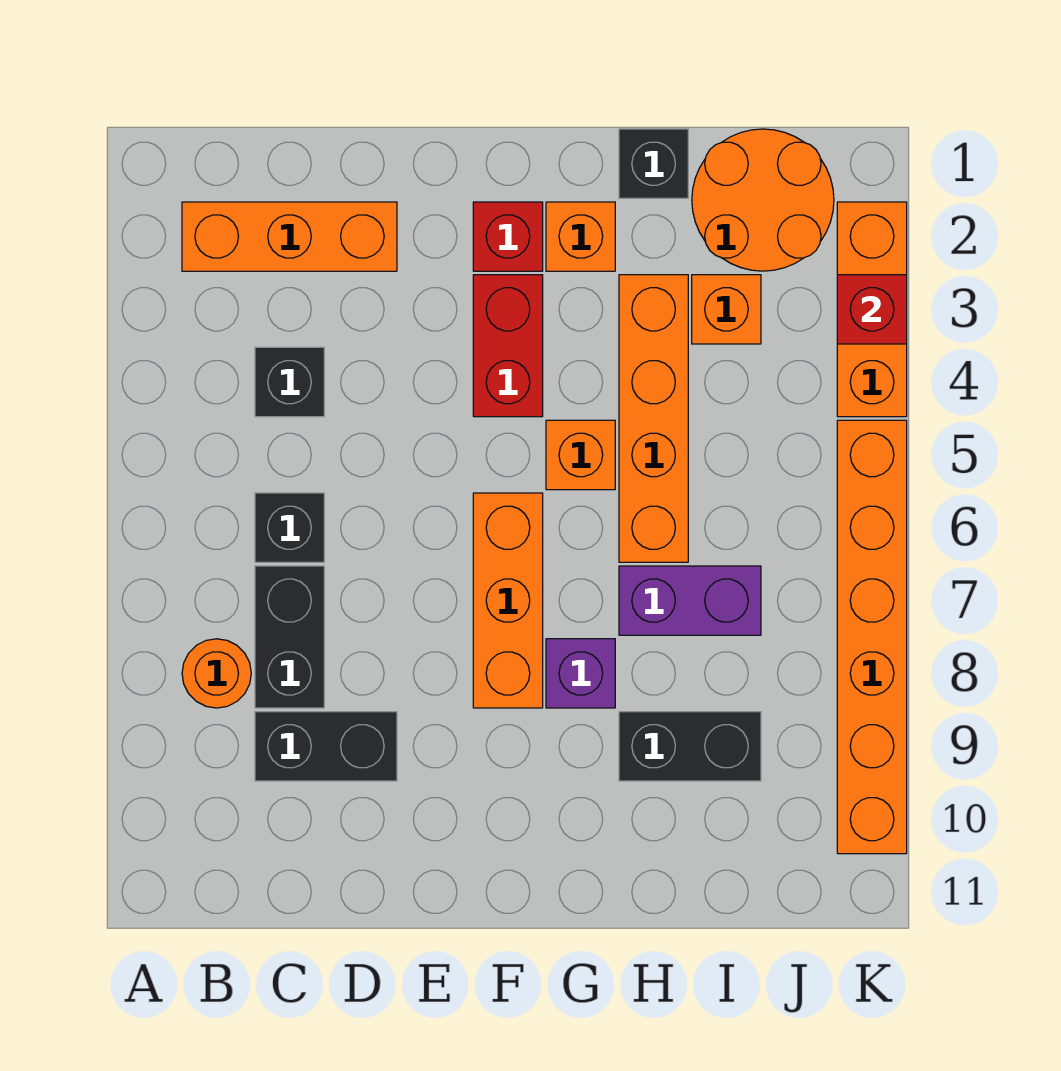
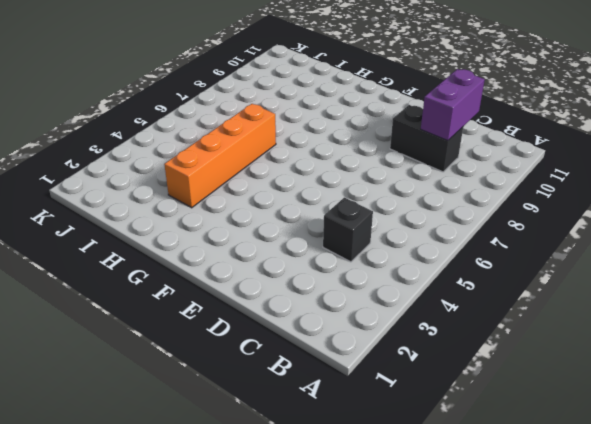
purple 1x2 brick [421,69,485,141] -> purple 1x2 brick turned to [619,566,761,635]
none -> orange 1x3 brick [182,202,397,271]
none -> orange 1x1 round brick [182,639,251,708]
none -> black 1x1 brick [255,493,324,562]

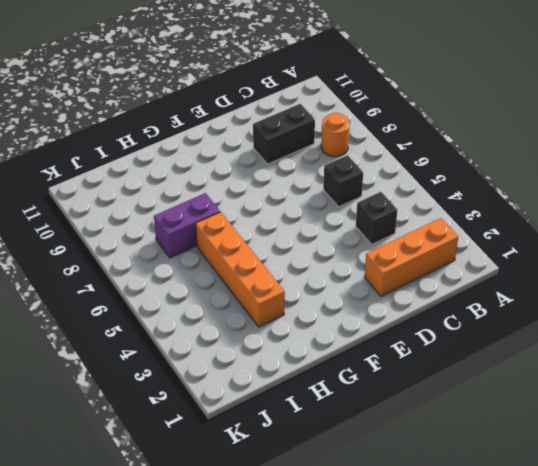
none -> black 1x2 brick [255,566,324,708]
none -> red 1x1 brick [473,202,543,271]
none -> red 1x2 brick [473,275,543,417]

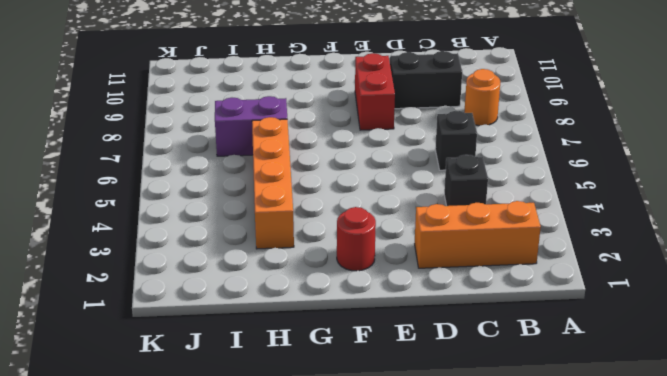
red 1x2 brick [355,53,395,130] -> red 1x2 brick moved to [473,275,543,417]
red 1x1 round brick [337,207,376,271] -> red 1x1 brick [473,202,543,271]
none -> black 1x2 brick [255,566,324,708]
none -> orange 1x3 brick [473,493,543,708]
none -> orange 1x1 brick [546,202,615,271]

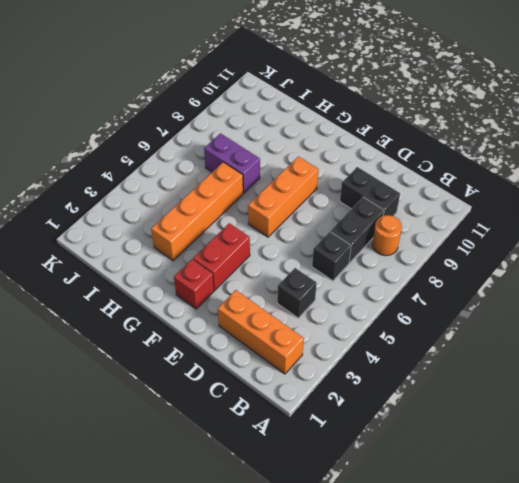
none -> orange 1x1 brick [546,202,615,271]
none -> orange 1x1 brick [546,420,615,490]
none -> purple 1x1 brick [546,639,615,708]

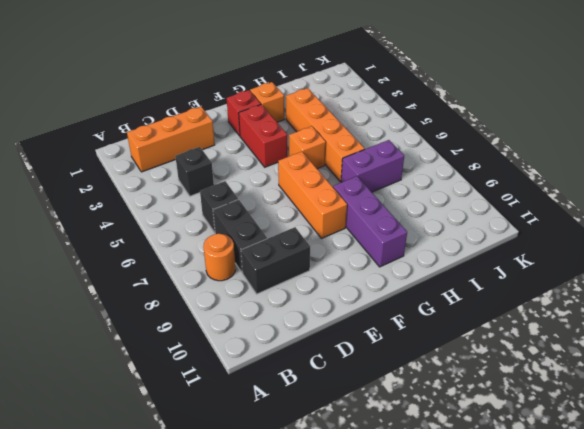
purple 1x3 brick [333,176,407,267] -> purple 1x1 brick [546,639,615,708]
none -> black 1x1 brick [619,129,688,198]
none -> black 1x2 brick [619,712,761,781]
none -> orange 2x2 round brick [692,129,834,271]

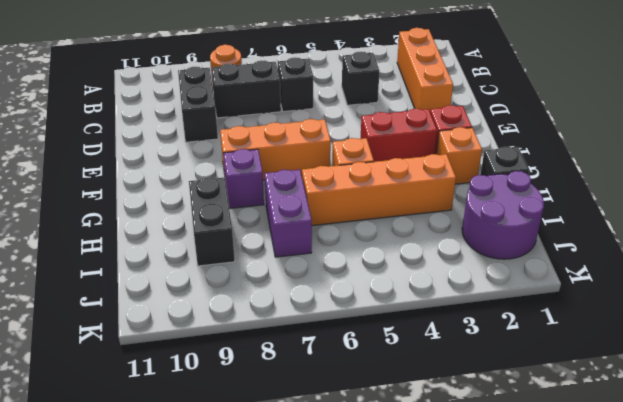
purple 2x2 round brick [462,171,544,259] -> orange 2x2 round brick [692,129,834,271]
none -> orange 1x1 brick [692,275,761,344]
none -> orange 1x3 brick [837,202,907,417]
none -> orange 1x6 brick [837,420,907,854]

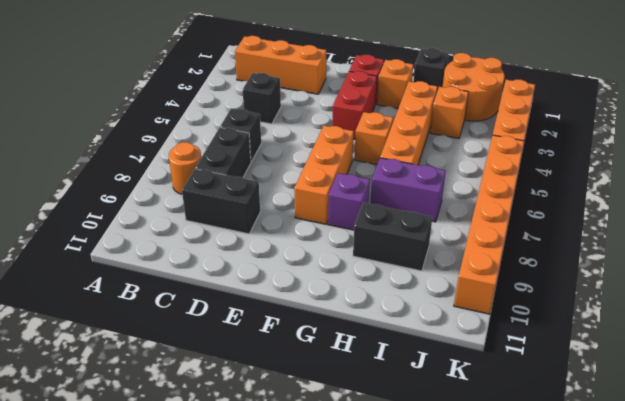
none -> red 1x1 brick [837,275,907,344]

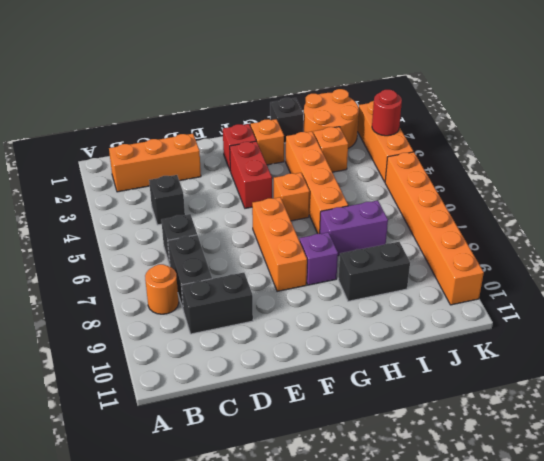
red 1x1 round brick [372,90,402,136] -> red 1x1 brick [837,275,907,344]

